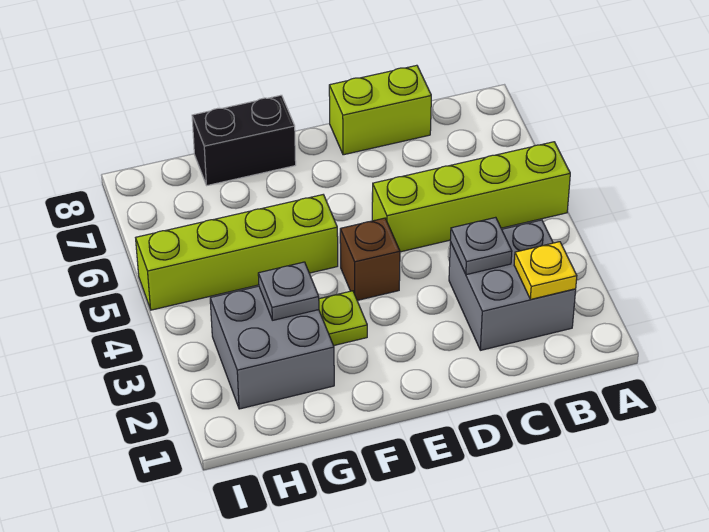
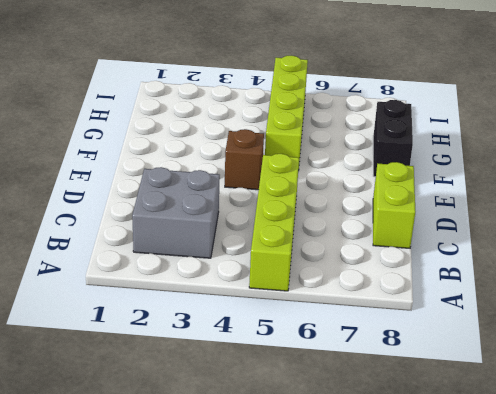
none -> lime 1x1 plate [319,291,367,346]
none -> grey 2x2 brick [210,286,334,409]

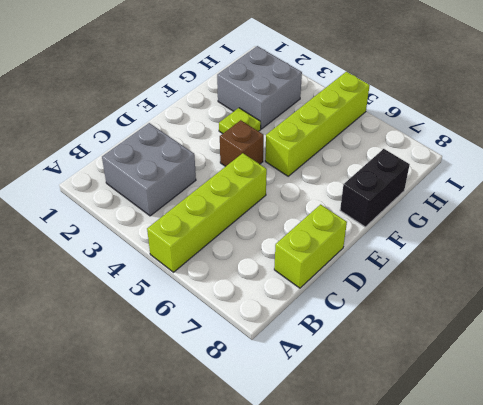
none -> yellow 1x1 plate [514,242,577,299]
none -> grey 1x1 plate [450,217,512,275]

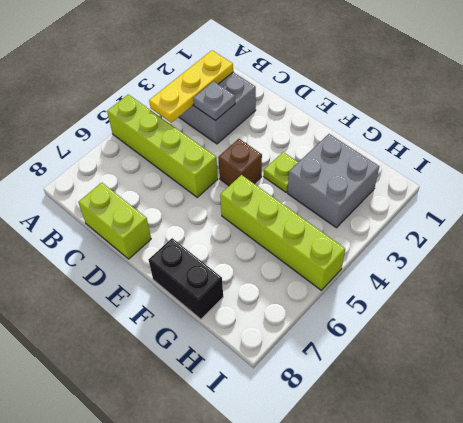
yellow 1x3 plate [149,50,233,123] -> yellow 1x1 plate [514,242,577,299]
none -> grey 1x1 plate [258,262,319,320]

